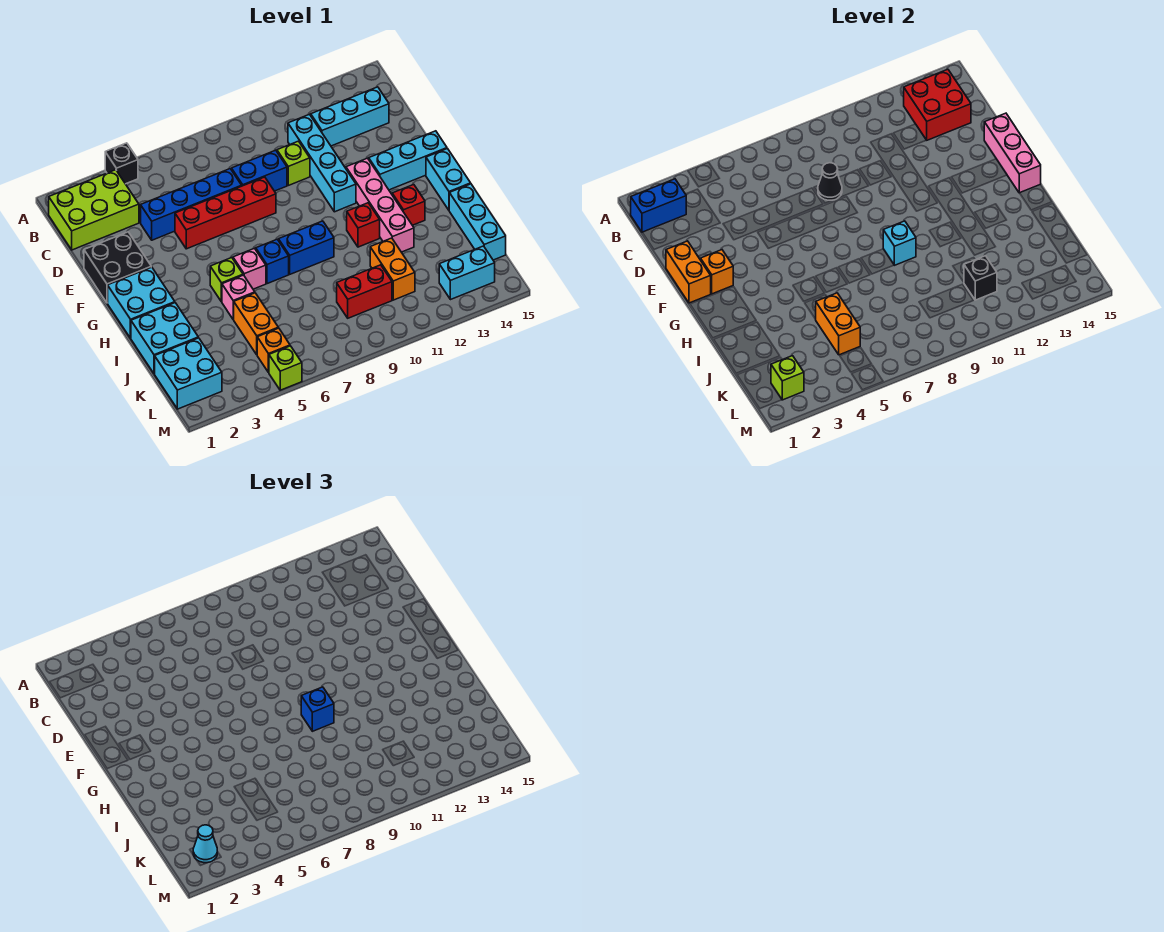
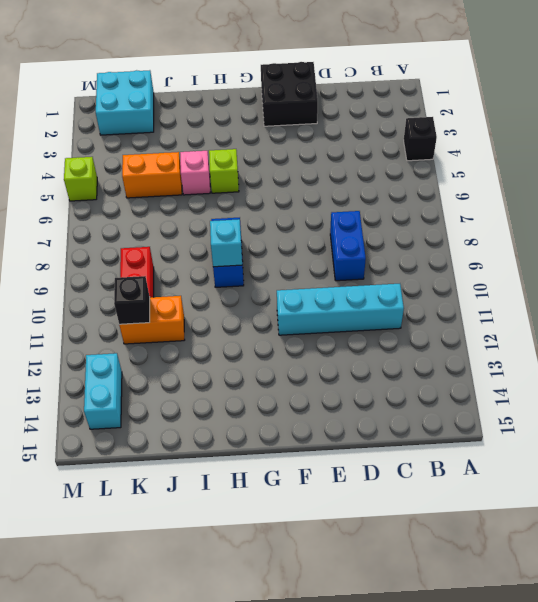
none -> lime 2x3 brick [49,170,139,250]
none -> cyan 1x3 brick [311,87,389,146]
none -> blue 1x4 brick [141,169,242,240]
none -> lime 1x1 brick [277,141,310,185]

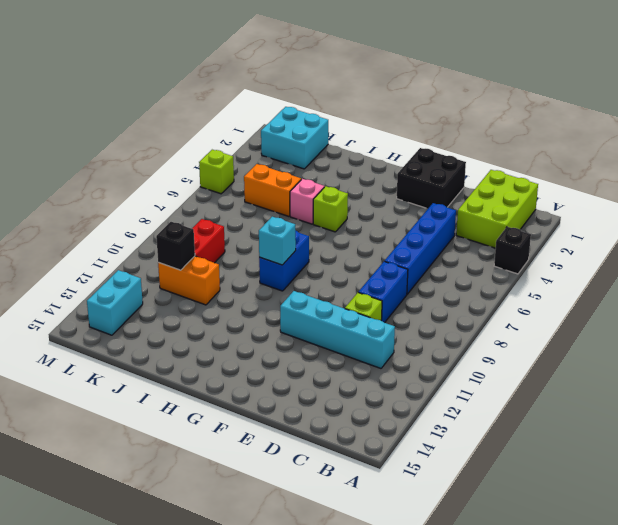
none -> cyan 1x3 brick [311,87,389,146]
none -> red 1x4 brick [175,177,276,249]
none -> pink 1x4 brick [346,158,414,252]
none -> cyan 1x3 brick [369,131,447,190]

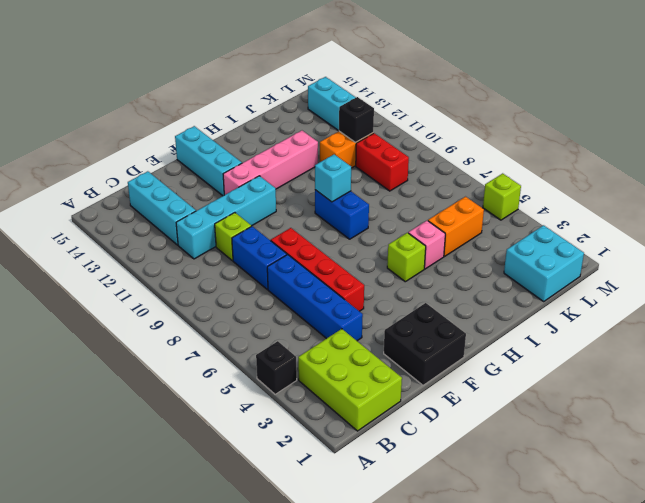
none -> cyan 2x2 brick [108,267,175,338]
none -> cyan 1x2 brick [426,149,471,210]
none -> pink 1x1 brick [233,248,266,289]
none -> blue 1x1 brick [256,239,289,284]

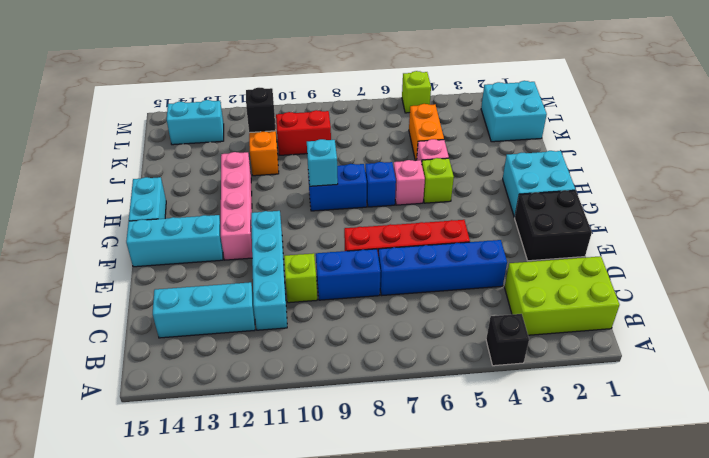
none -> red 1x1 brick [347,203,380,247]
none -> red 1x1 brick [392,185,425,225]
none -> cyan 2x2 brick [131,303,198,374]
none -> cyan 1x3 brick [449,184,506,260]

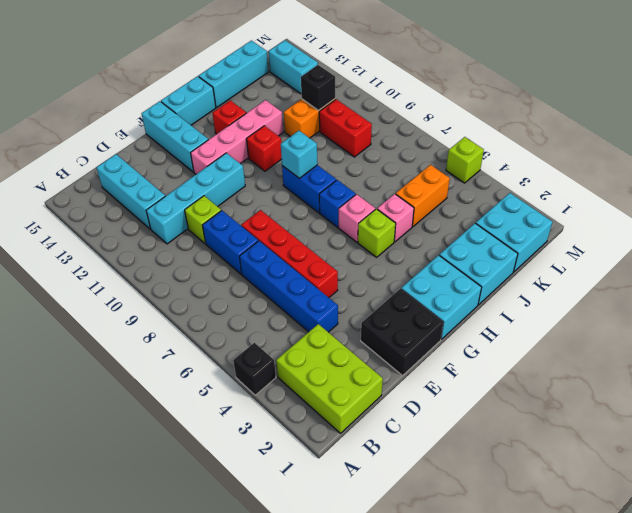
none -> orange 1x1 brick [257,328,290,373]
none -> blue 1x2 brick [631,179,686,232]
none -> red 2x2 brick [904,69,971,140]
none -> black 1x1 cone [818,163,842,200]

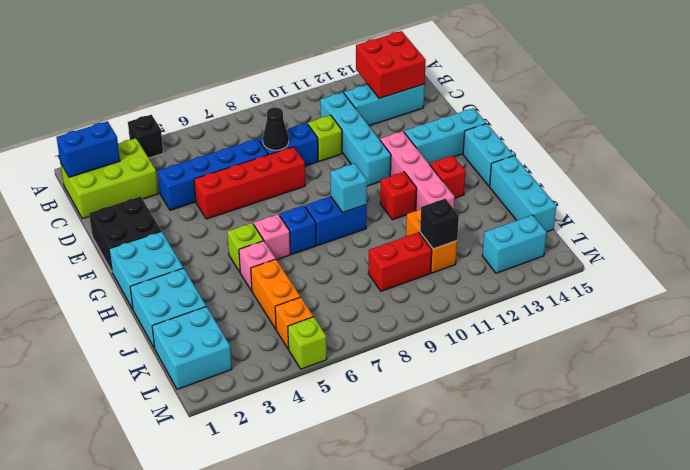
none -> orange 1x2 brick [666,241,711,303]
none -> pink 1x3 brick [984,113,1041,193]
none -> orange 1x1 brick [701,250,733,294]
none -> orange 1x2 brick [816,293,860,355]

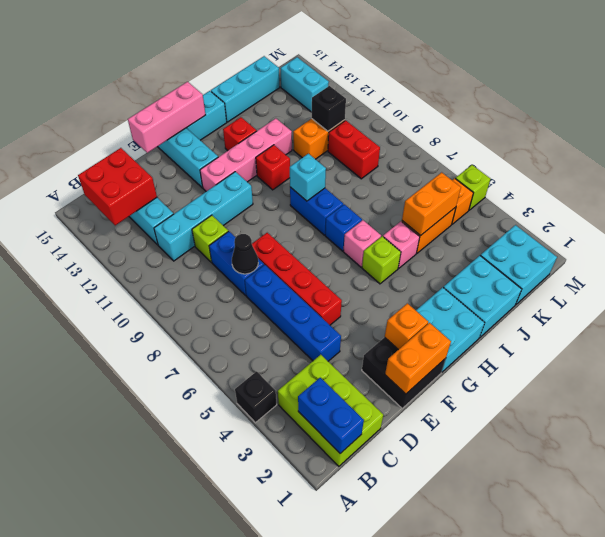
none -> lime 1x1 brick [771,356,804,400]
none -> blue 1x1 brick [301,687,334,731]
none -> cyan 1x1 cone [193,825,217,863]

